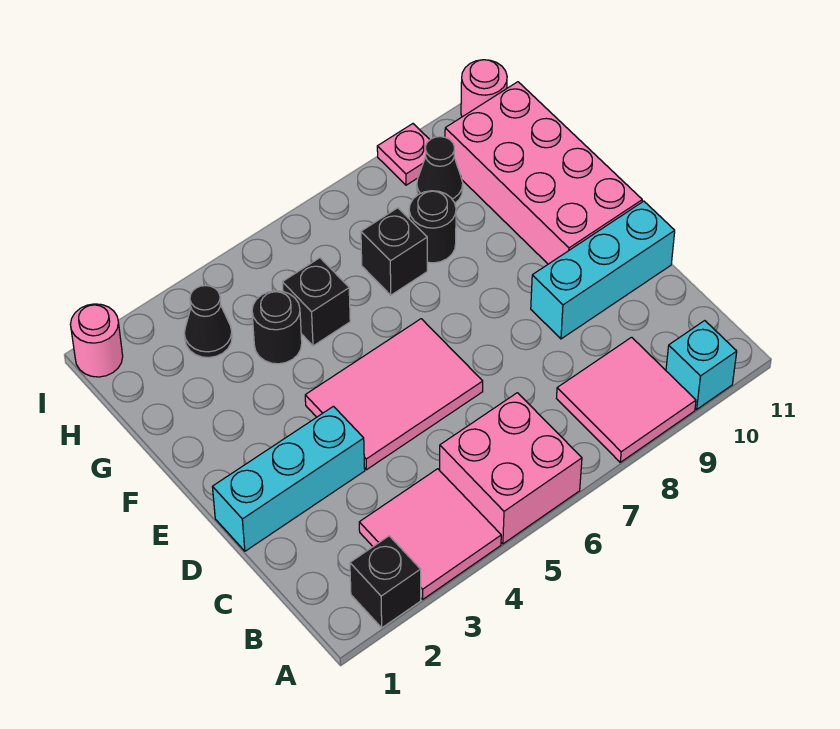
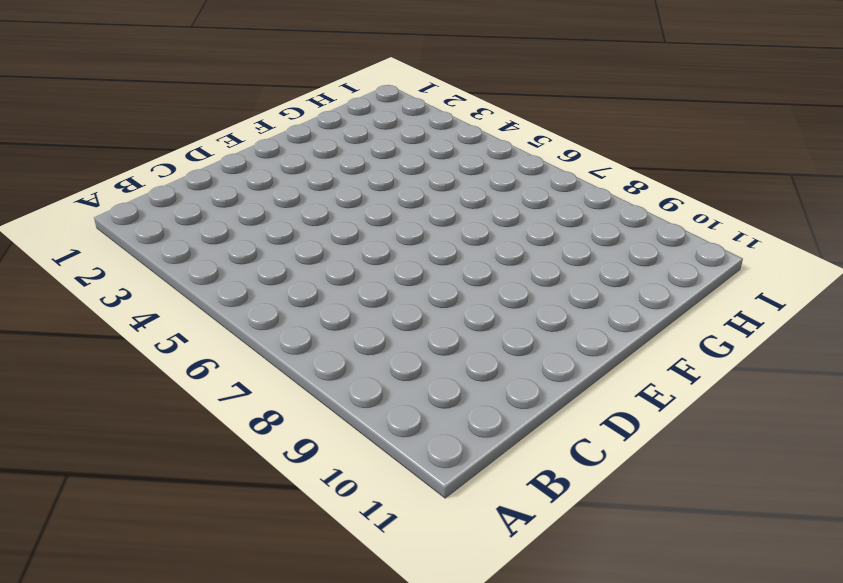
none -> black 1x1 brick [350,536,421,628]
none -> pink 2x2 tile [359,469,501,599]
none -> pink 2x2 brick [440,393,582,544]

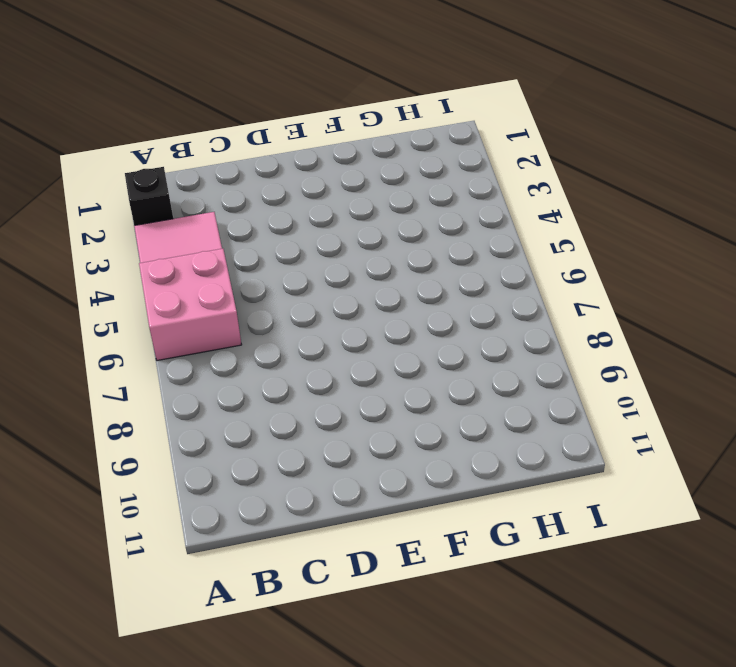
none -> pink 2x2 tile [557,337,696,462]
none -> cyan 1x1 brick [666,321,737,409]
none -> cyan 1x3 brick [213,406,365,551]

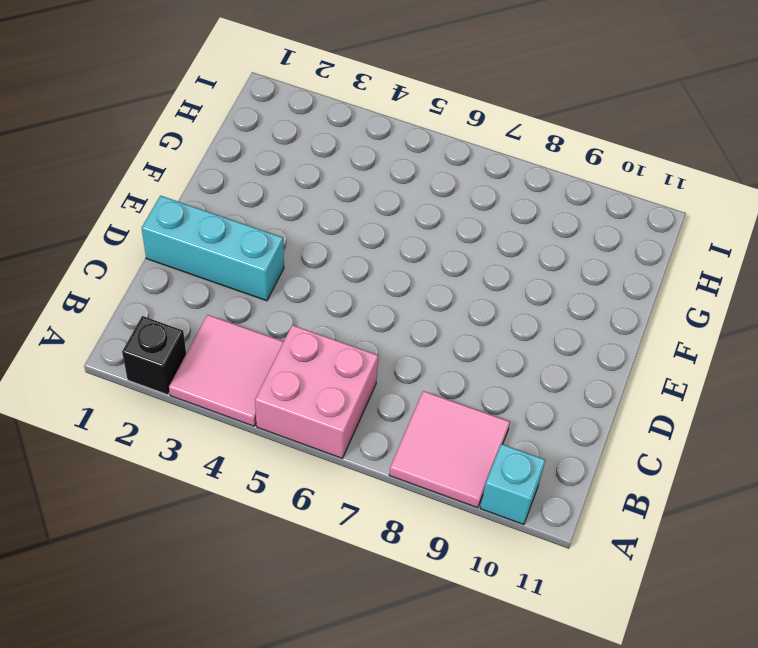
none -> pink 2x3 tile [305,319,483,470]
none -> cyan 1x3 brick [531,201,675,339]
none -> pink 2x4 brick [445,82,642,264]

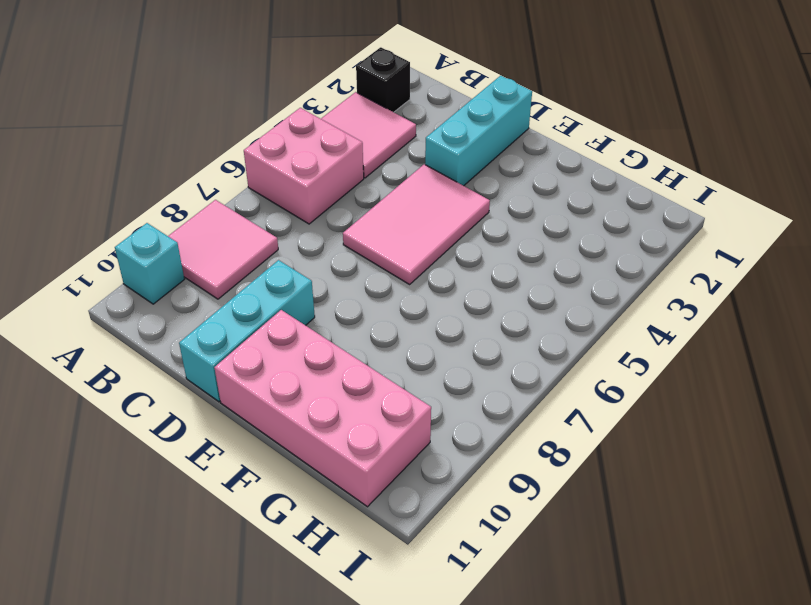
none -> black 1x1 round brick [252,291,302,364]
none -> black 1x1 brick [282,258,350,346]
none -> black 1x1 brick [361,208,427,295]

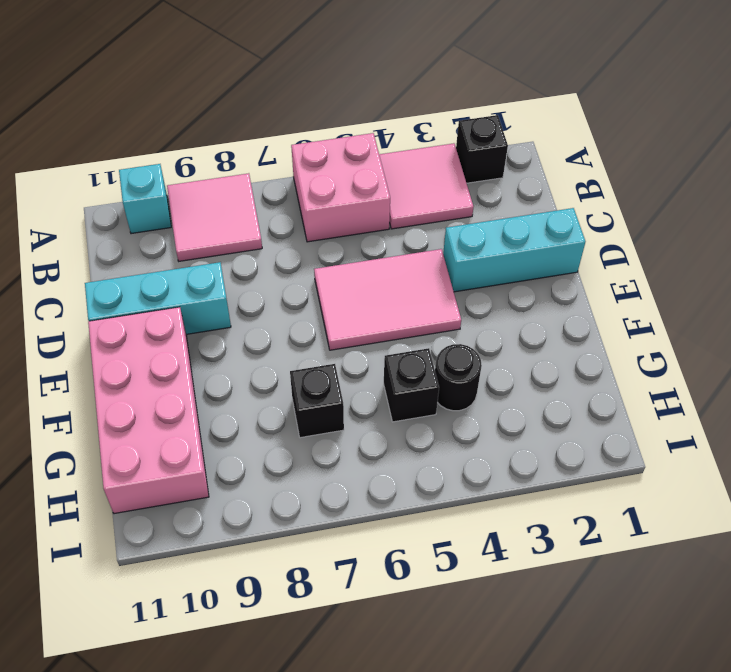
none -> black 1x1 round brick [409,191,456,263]
none -> black 1x1 cone [184,286,232,358]
none -> black 1x1 cone [417,137,463,203]

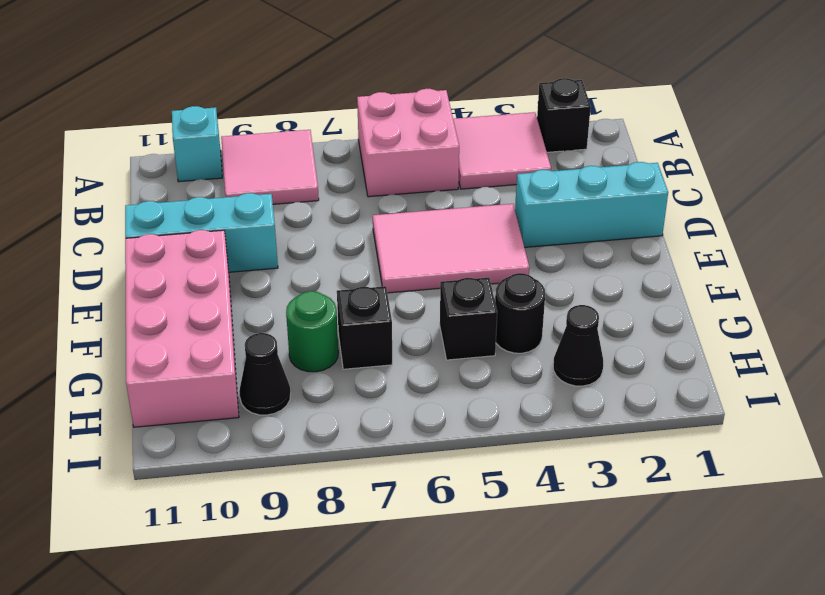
green 1x1 round brick [286,291,338,372] -> black 1x1 round brick [409,191,456,263]
none -> pink 1x1 round brick [70,304,123,377]
none -> pink 1x1 plate [377,124,430,185]
none -> pink 1x1 round brick [461,60,507,117]

